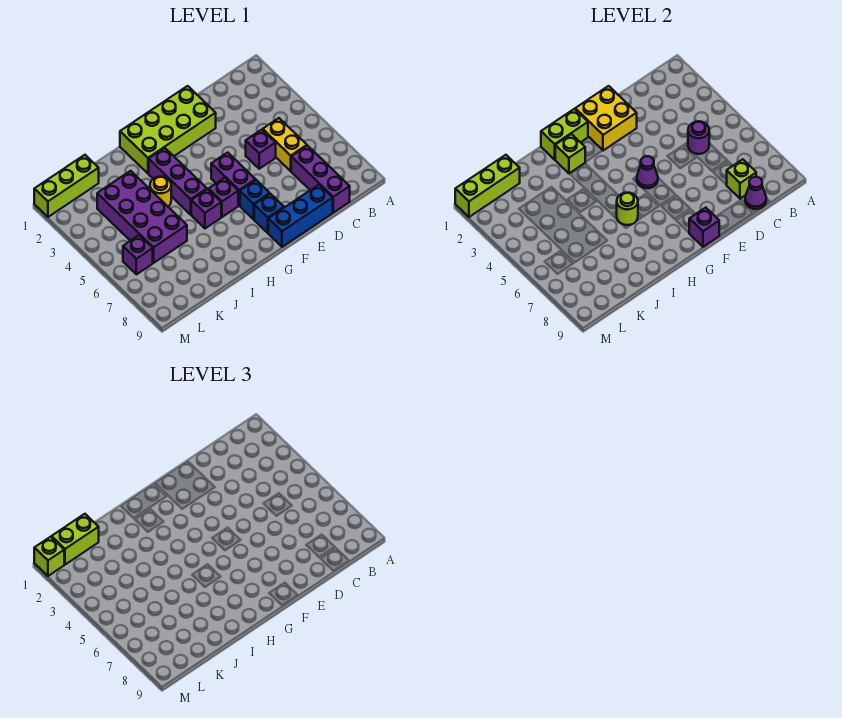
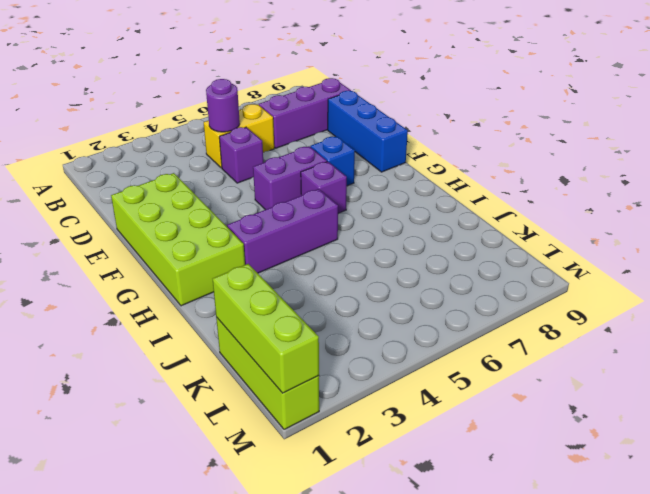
none -> blue 1x1 brick [254,194,284,233]
none -> purple 1x1 brick [191,189,221,228]
none -> yellow 1x1 round brick [150,176,171,206]

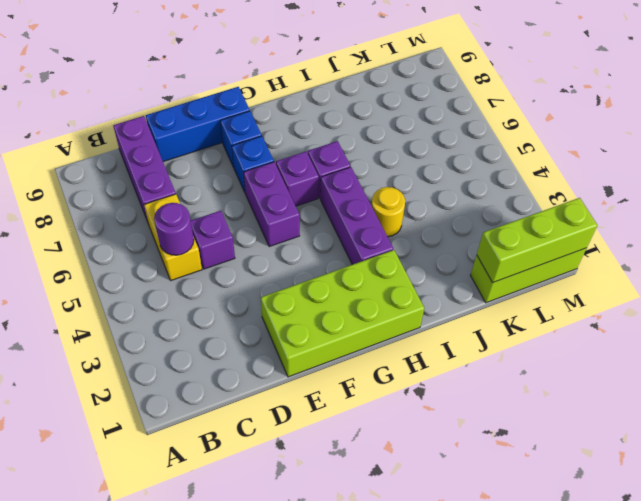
none -> purple 2x4 brick [97,171,187,263]
none -> purple 1x1 brick [123,235,153,274]
none -> lime 1x1 brick [727,159,756,199]

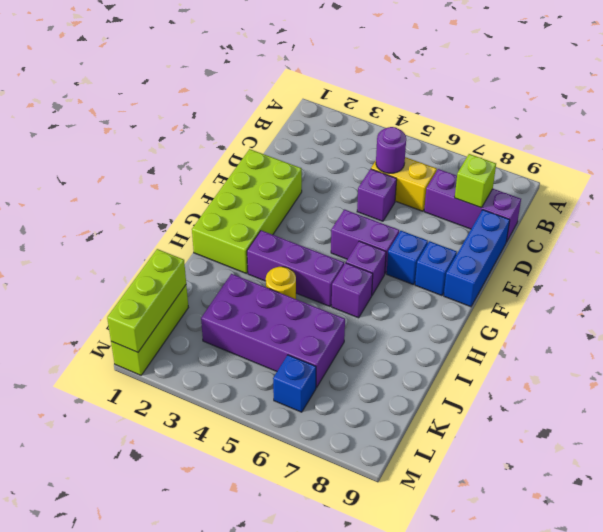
blue 1x1 brick [273,355,316,412] -> purple 1x1 brick [123,235,153,274]
none -> purple 1x1 cone [745,177,766,209]
none -> yellow 2x2 brick [575,86,637,151]
none -> purple 1x1 cone [637,156,658,188]

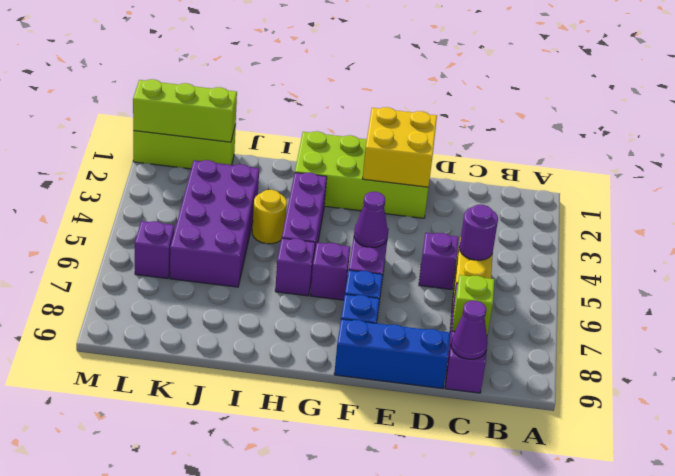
none -> purple 1x1 brick [689,208,719,247]
none -> lime 1x2 brick [541,109,588,160]
none -> lime 1x1 brick [555,134,585,173]

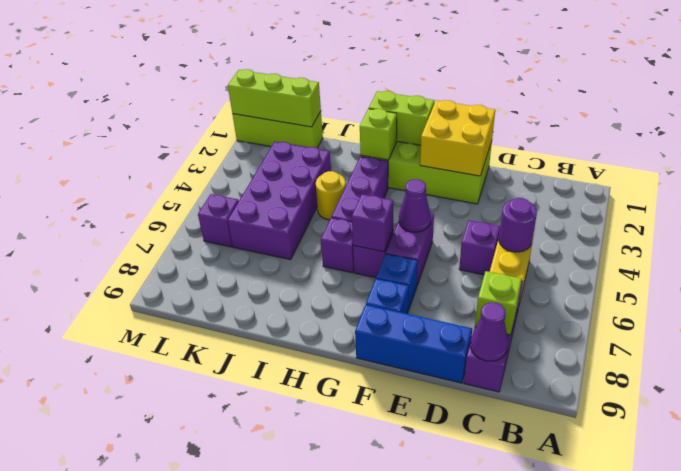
purple 1x1 brick [352,194,393,252] -> purple 1x1 brick moved to [689,208,719,247]
none -> lime 1x1 round brick [617,193,638,225]
none -> lime 1x2 brick [52,514,99,565]
none -> lime 1x1 brick [34,537,64,576]

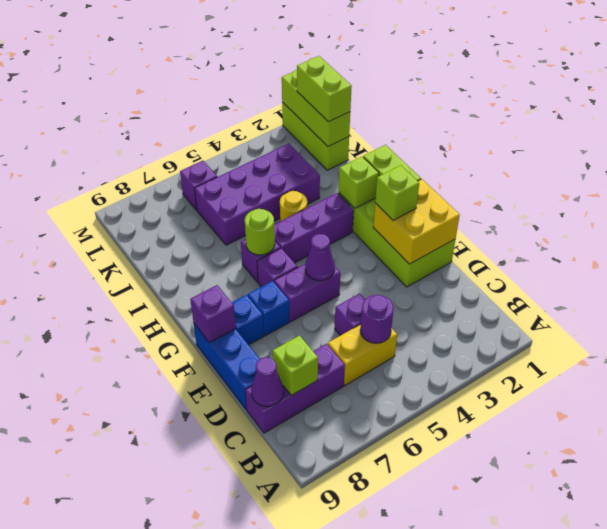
lime 1x1 brick [375,165,419,220] -> lime 1x1 brick moved to [34,537,64,576]

